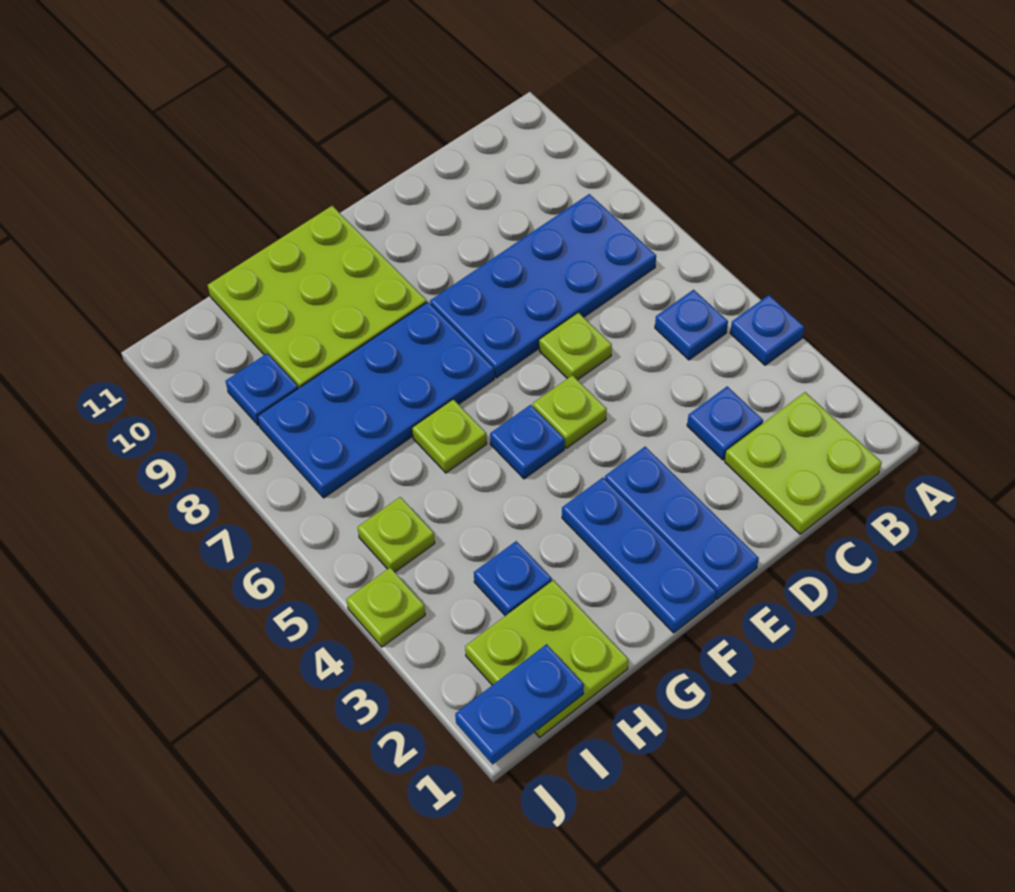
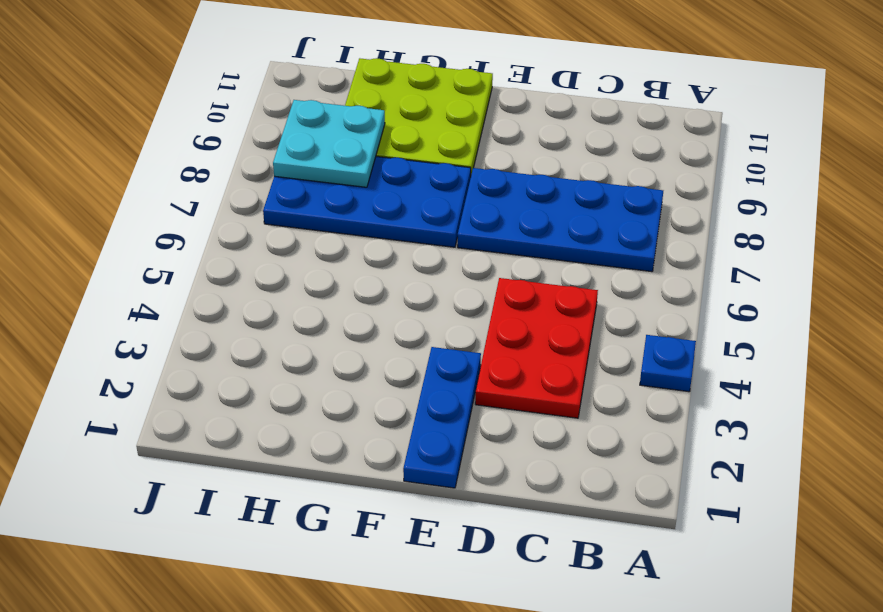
red 2x3 plate [475,278,598,418] -> blue 1x1 plate [687,387,763,460]
cyan 2x2 plate [273,100,385,187] -> none
none -> lime 2x2 plate [725,392,882,534]
none -> blue 1x1 plate [655,290,728,360]
none -> lime 1x1 plate [539,312,612,380]

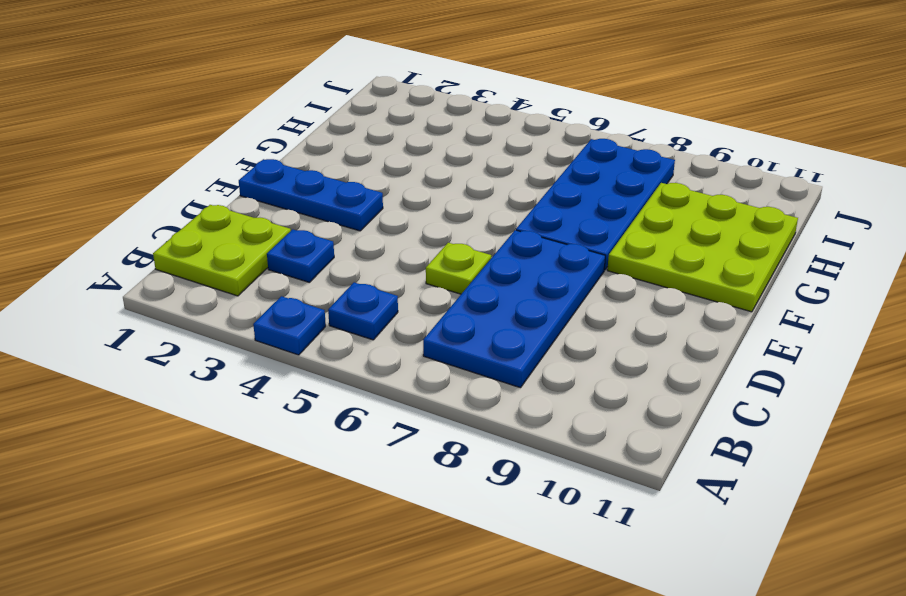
none -> lime 1x1 plate [533,375,607,448]
none -> blue 1x3 plate [562,478,716,633]
none -> blue 1x1 plate [490,405,565,479]

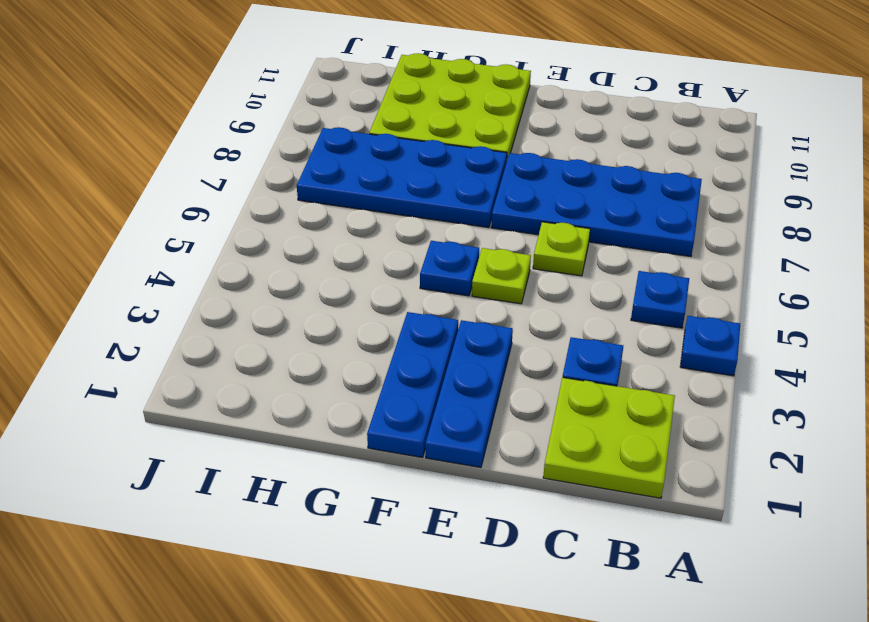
none -> lime 1x1 plate [412,399,487,473]
none -> lime 2x2 plate [465,580,629,737]
none -> blue 1x1 plate [474,541,552,616]

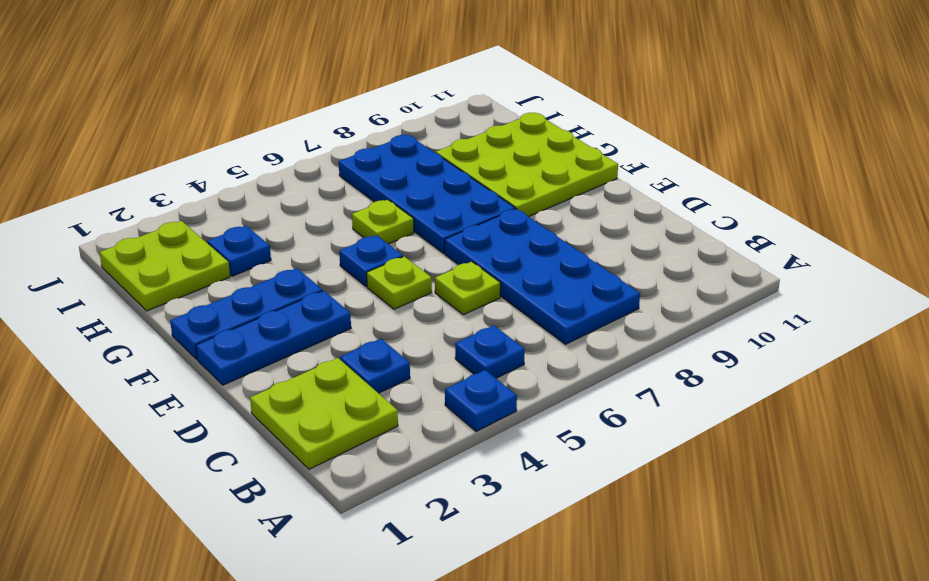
none -> lime 1x1 plate [358,497,435,572]
none -> blue 1x1 plate [225,353,298,426]
none -> lime 1x1 plate [346,568,425,647]

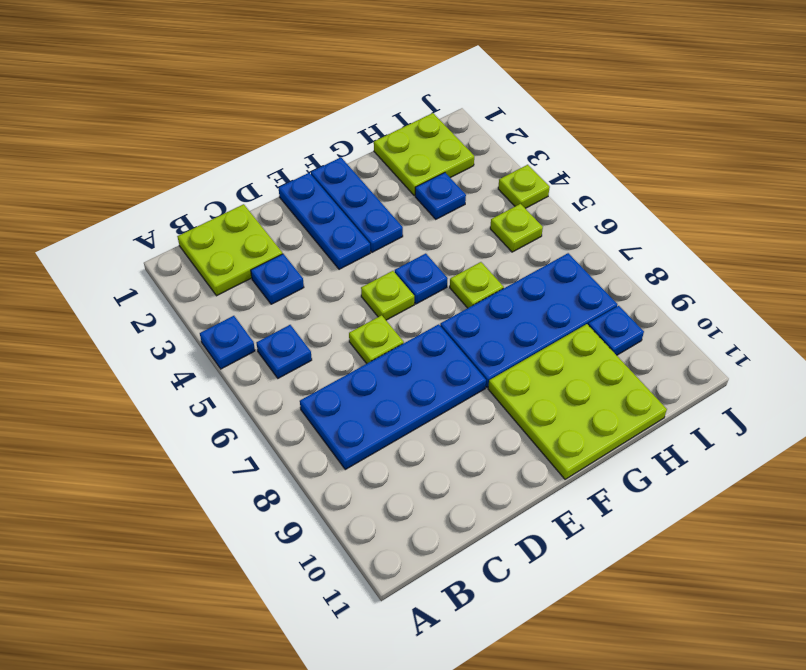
none -> blue 1x2 plate [455,644,584,764]

